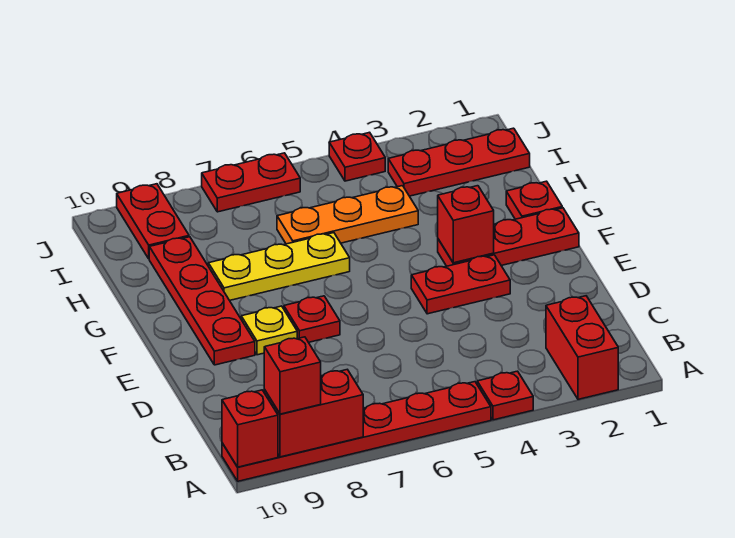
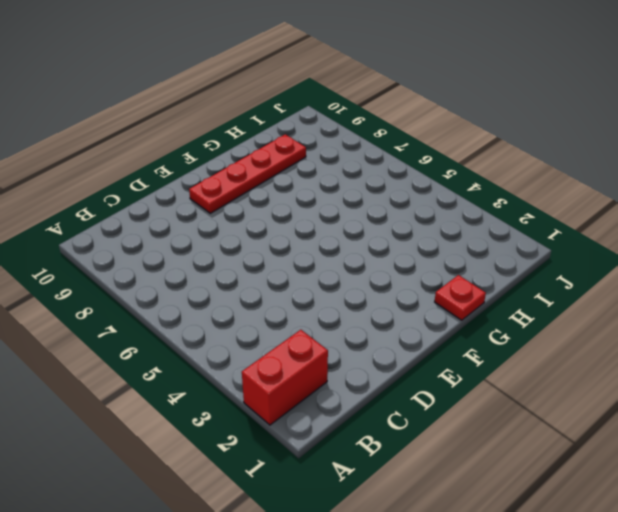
none -> red 1x1 plate [477,371,533,420]
none -> red 1x6 plate [222,382,491,481]
none -> red 1x2 plate [411,255,510,314]

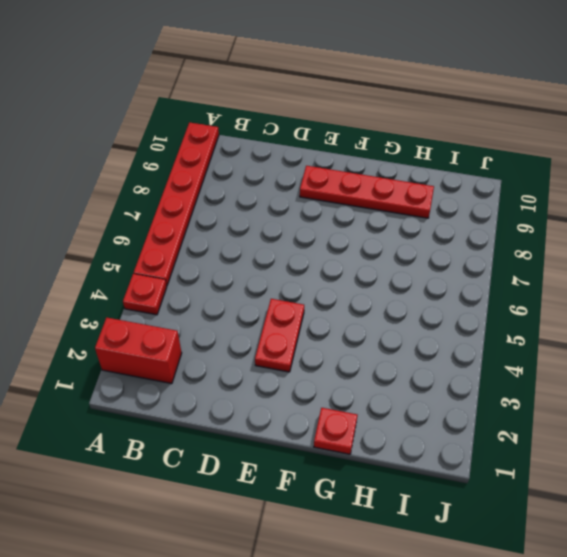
none -> red 1x1 plate [284,296,340,342]
none -> yellow 1x1 plate [241,306,297,355]
none -> red 1x3 plate [438,208,579,266]

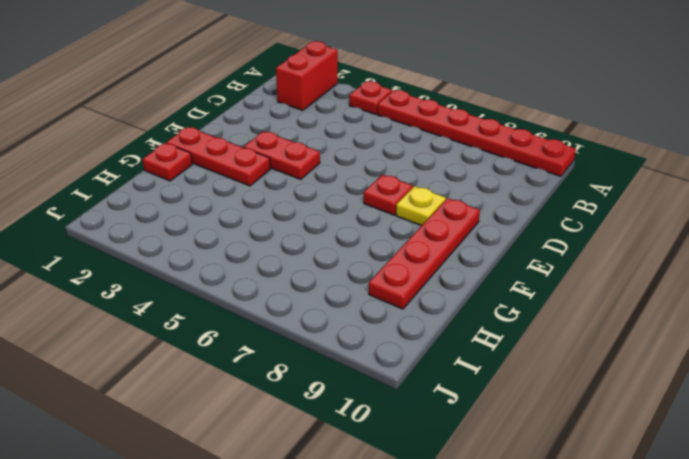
none -> yellow 1x3 plate [208,233,350,300]
none -> orange 1x3 plate [277,186,418,244]
none -> red 1x3 plate [388,128,530,196]

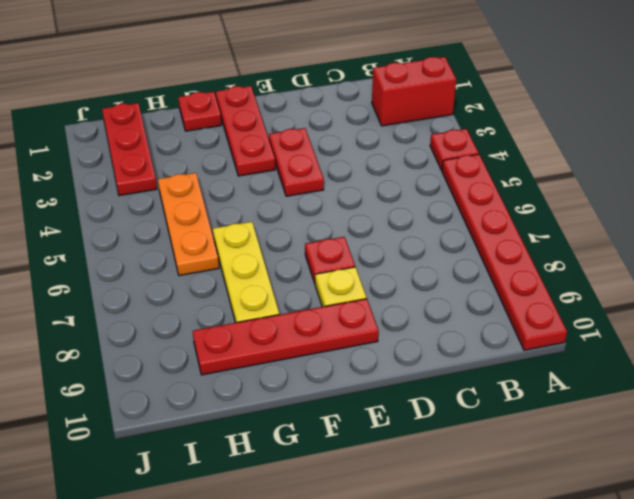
none -> red 1x2 plate [117,184,189,259]
none -> red 1x1 plate [329,132,385,181]
none -> red 1x2 plate [202,153,300,212]

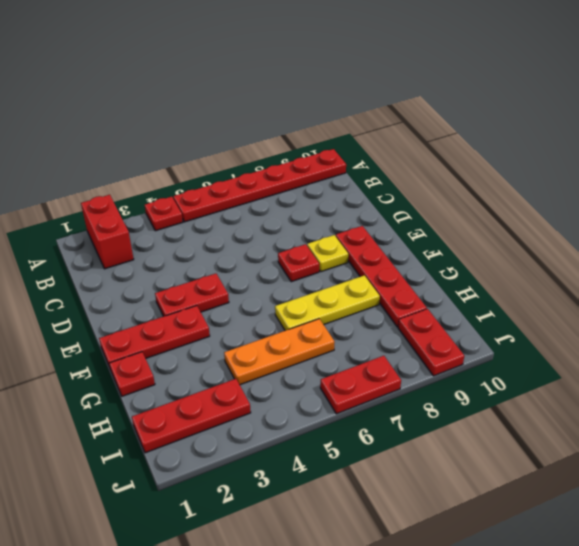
none -> red 1x1 plate [329,132,385,181]
none -> red 1x2 brick [264,370,363,457]
none -> red 1x1 brick [222,390,278,467]

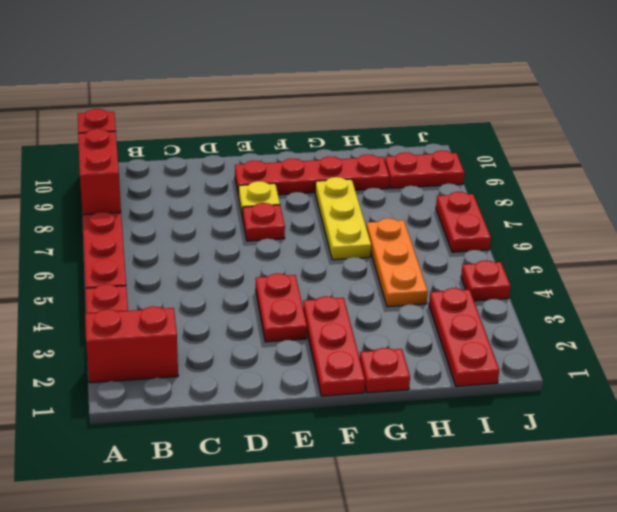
none -> red 1x1 brick [438,186,494,263]
none -> red 1x1 brick [264,337,321,414]

